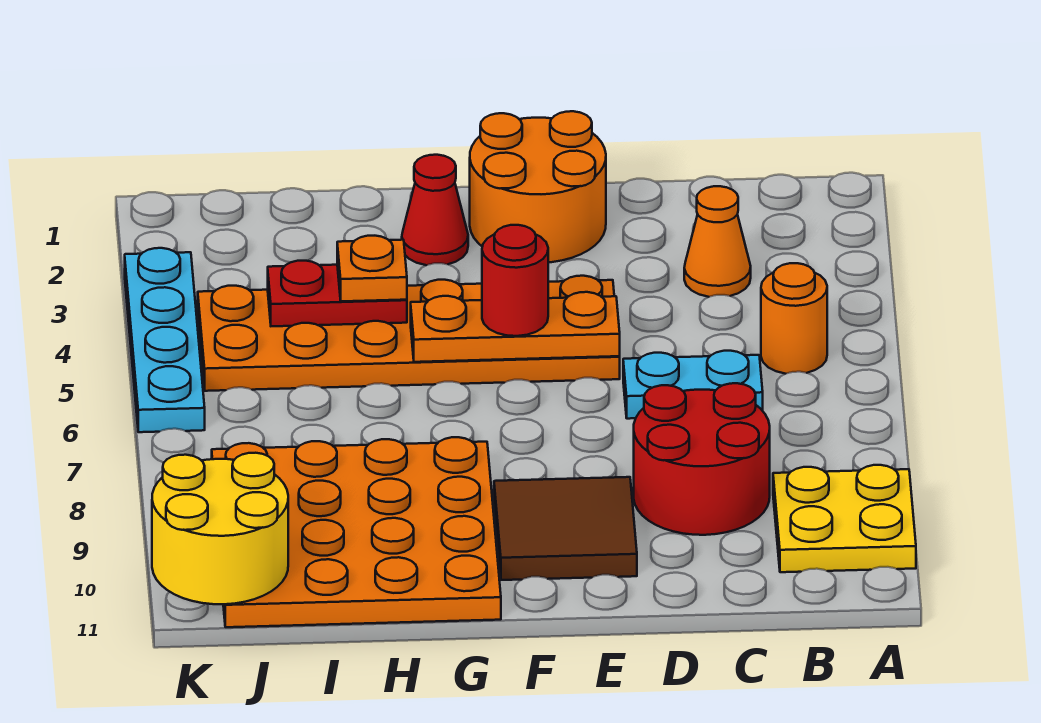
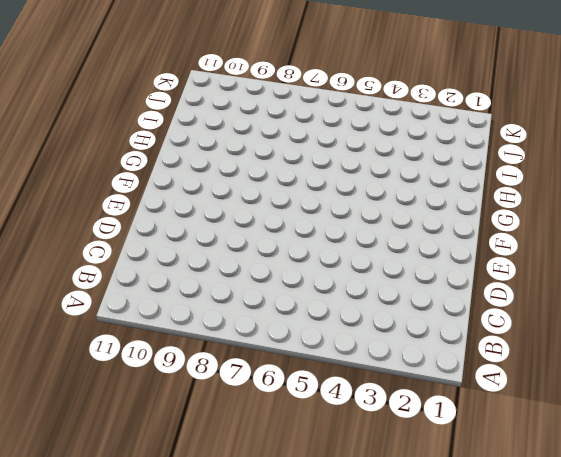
none -> yellow 2x2 plate [773,465,916,572]
none -> orange 1x1 round brick [761,263,827,374]
none -> orange 1x1 cone [684,186,751,297]

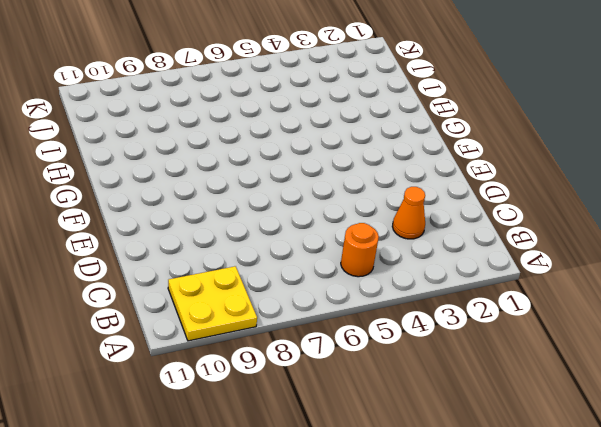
none -> cyan 1x2 plate [623,351,763,419]
none -> red 2x2 round brick [634,383,770,535]
none -> orange 2x2 round brick [470,111,606,262]

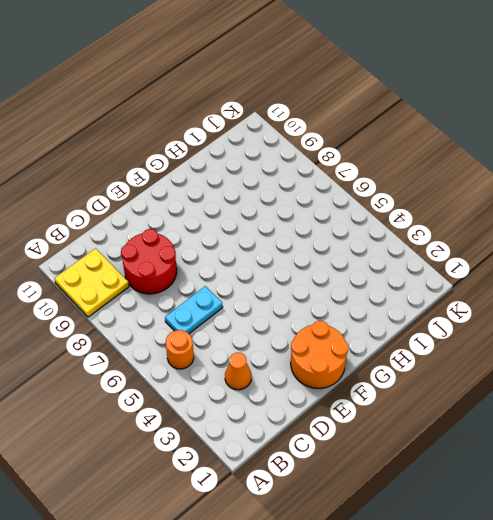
none -> orange 2x6 plate [198,276,620,391]
none -> brown 2x2 tile [494,477,637,580]
none -> red 1x1 cone [402,155,468,265]

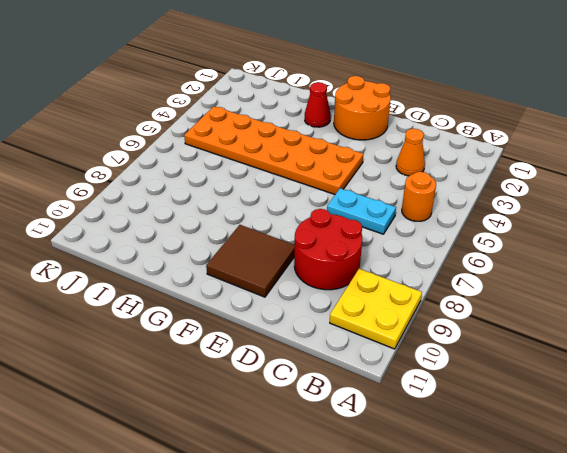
none -> orange 4x4 plate [212,437,501,627]
none -> cyan 1x4 plate [125,248,205,432]
none -> orange 1x3 plate [411,292,620,362]

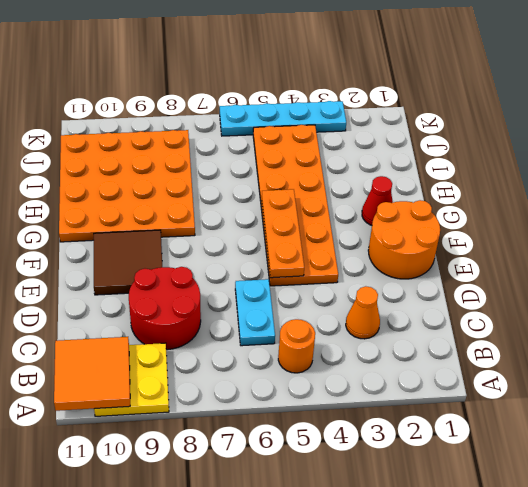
orange 2x2 tile [54,337,130,411] -> none
none -> red 1x2 plate [268,261,407,326]
none -> yellow 2x2 round brick [152,453,288,604]
none -> red 1x1 round brick [482,225,548,336]

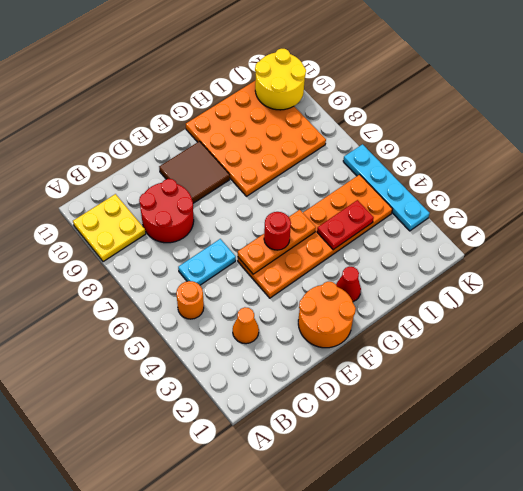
none -> orange 1x1 plate [337,236,407,301]

